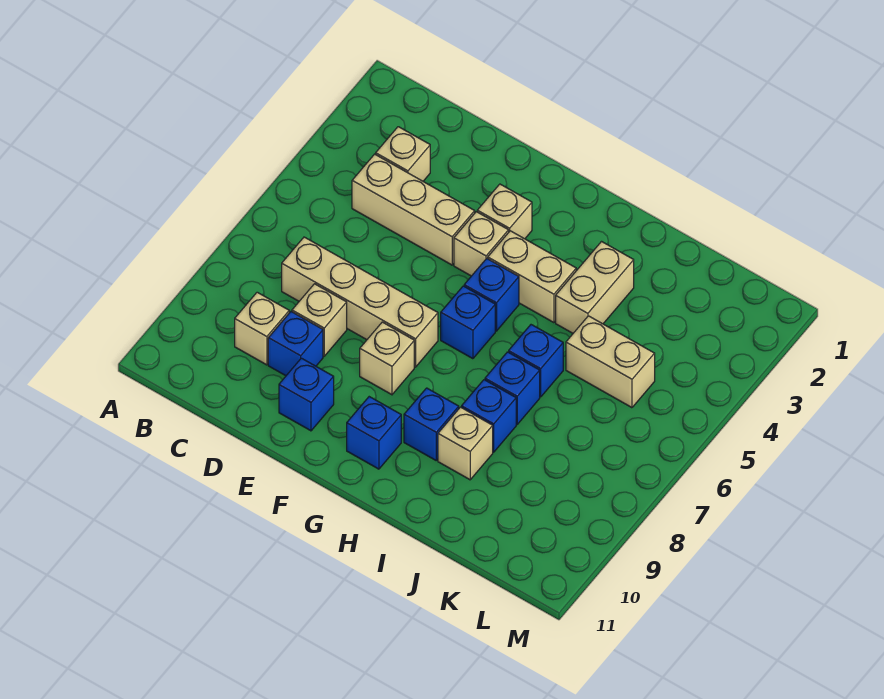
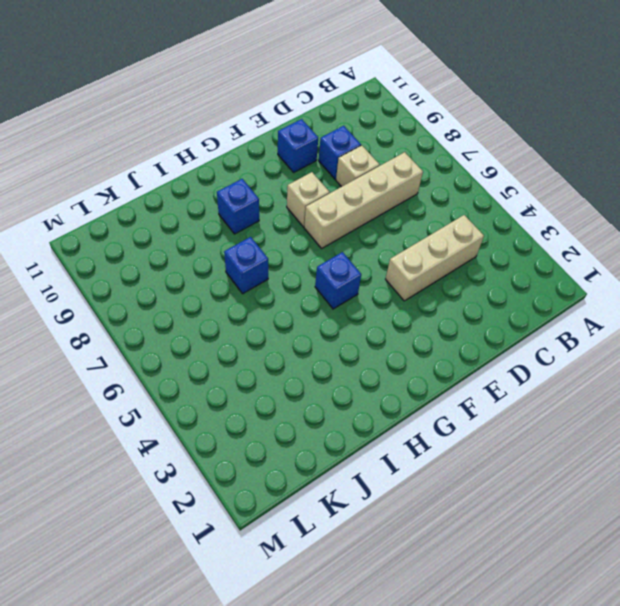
none -> tan 1x1 brick [376,127,430,181]
none -> tan 1x1 brick [235,292,289,365]
none -> tan 1x1 brick [477,184,532,239]

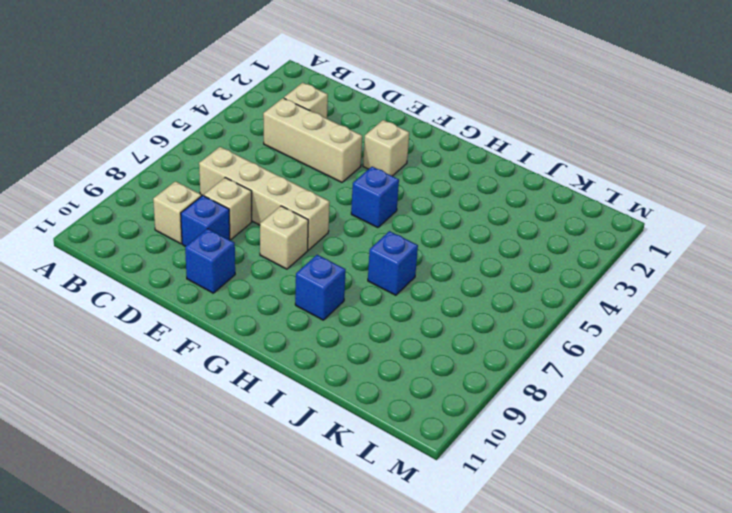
none -> tan 1x1 brick [454,212,509,276]
none -> tan 1x2 brick [488,231,576,323]
none -> blue 1x1 brick [441,286,495,359]

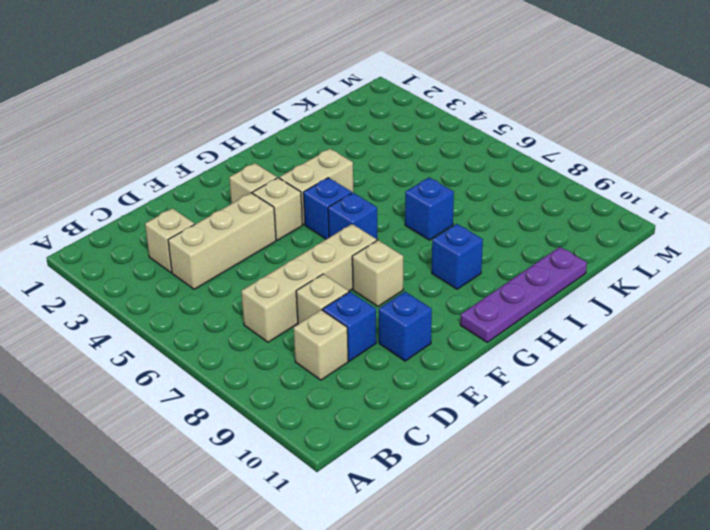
purple 1x4 plate [460,247,587,342] -> none
none -> blue 1x1 brick [347,397,401,469]
none -> tan 1x2 brick [556,242,634,333]
none -> blue 1x1 brick [509,325,563,397]

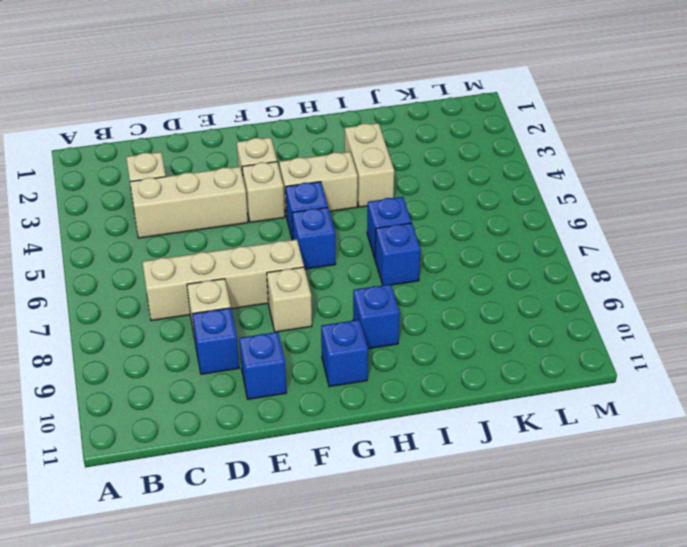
none -> tan 1x1 brick [235,292,289,365]
none -> blue 1x1 brick [462,380,516,452]
none -> tan 1x1 brick [438,407,493,480]

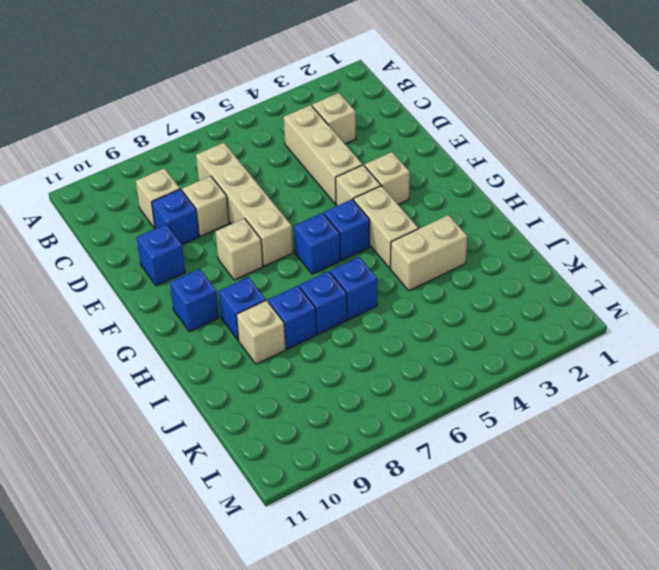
none -> tan 1x2 brick [566,316,655,408]

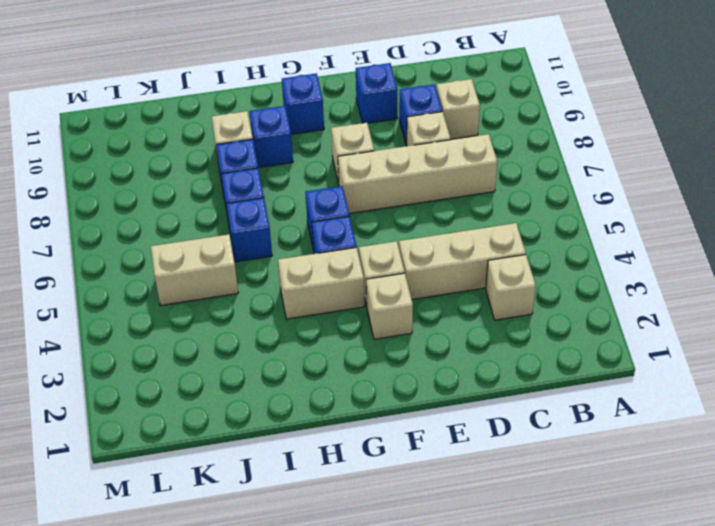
none -> tan 1x2 brick [556,242,634,333]

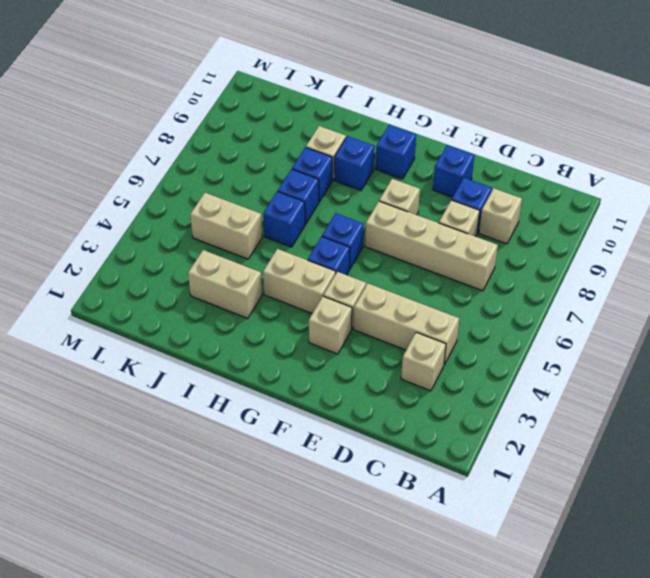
tan 1x2 brick [188,250,262,318] -> tan 1x2 brick turned to [556,242,634,333]

